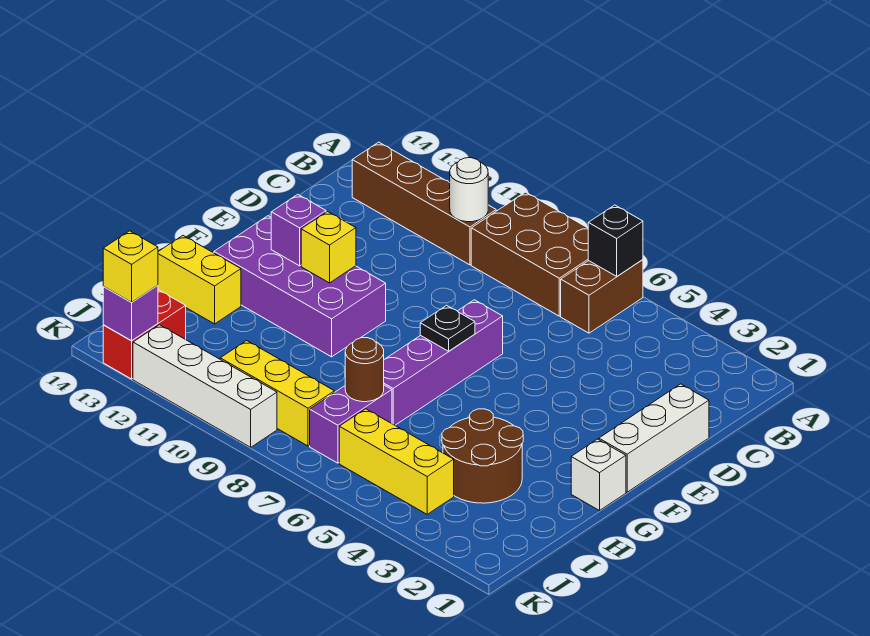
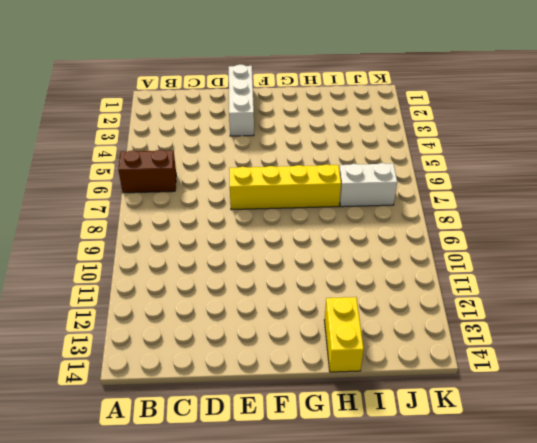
white 1x3 brick [229,64,254,136] -> white 1x3 brick turned to [599,384,709,492]
yellow 1x4 brick [229,164,341,210] -> purple 1x4 brick [384,300,503,425]
white 1x2 brick [339,163,397,207] -> purple 1x2 brick [310,385,392,463]
none -> brown 2x3 brick [471,192,589,316]
none -> brown 1x4 brick [352,142,496,265]
none -> purple 2x4 brick [214,216,386,357]

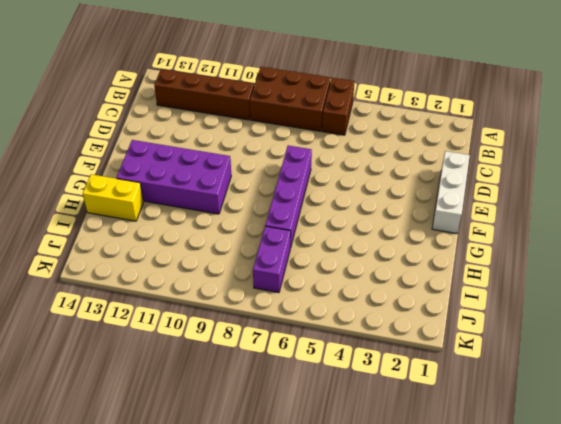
none -> white 1x1 brick [571,439,626,511]
none -> brown 2x2 round brick [442,409,523,503]
none -> yellow 1x3 brick [339,409,454,514]

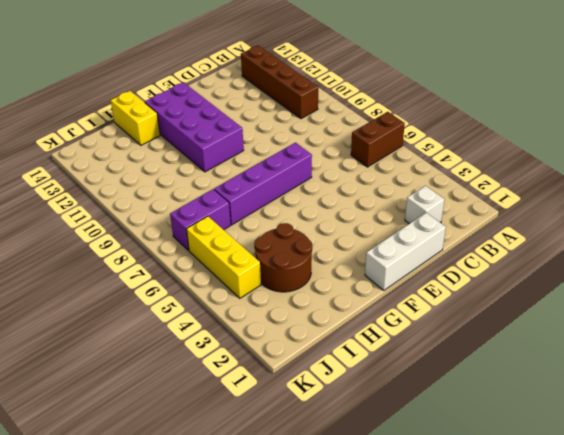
white 1x1 brick [405,186,445,224] -> white 1x1 brick moved to [571,439,626,511]
none -> brown 2x3 brick [471,192,589,316]
none -> yellow 1x3 brick [220,341,334,446]
none -> red 1x2 brick [103,290,186,379]

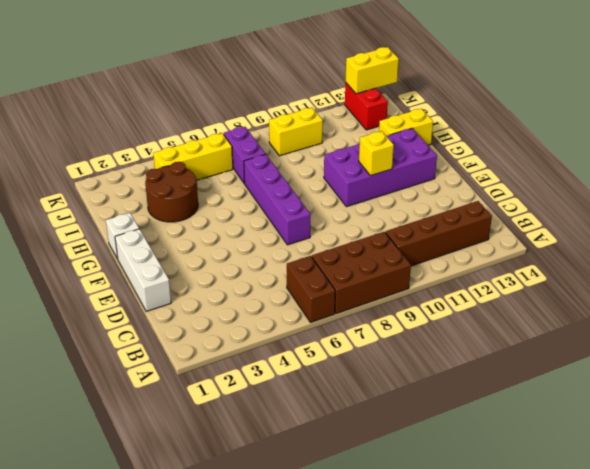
yellow 1x2 brick [269,108,323,156] -> yellow 1x3 brick [220,341,334,446]
yellow 1x2 brick [346,47,399,94] -> purple 1x1 brick [103,285,158,341]
none -> white 1x4 brick [133,325,277,447]
none -> black 1x1 brick [588,205,643,276]
none -> white 1x1 round brick [450,158,488,222]

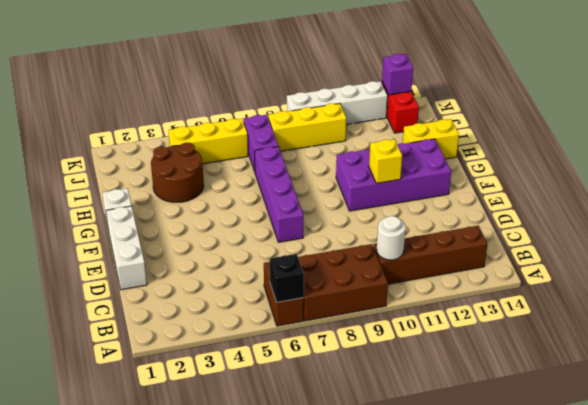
none -> black 1x1 plate [420,305,475,351]
none -> purple 1x1 brick [271,194,326,266]
none -> brown 1x1 round brick [345,338,384,402]

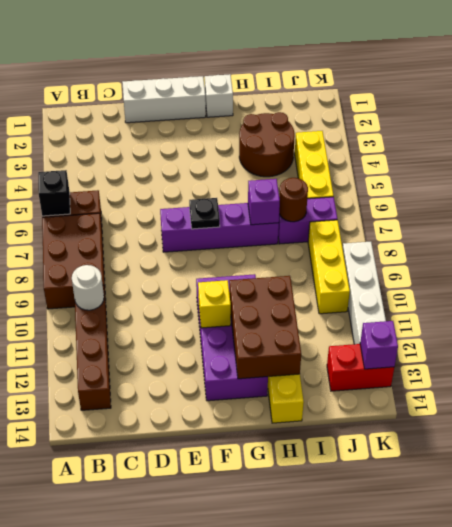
brown 2x3 brick [229,276,301,379] -> none
purple 1x1 brick [248,179,280,225] -> purple 1x1 brick moved to [271,194,326,266]
none -> yellow 1x1 brick [103,231,158,302]

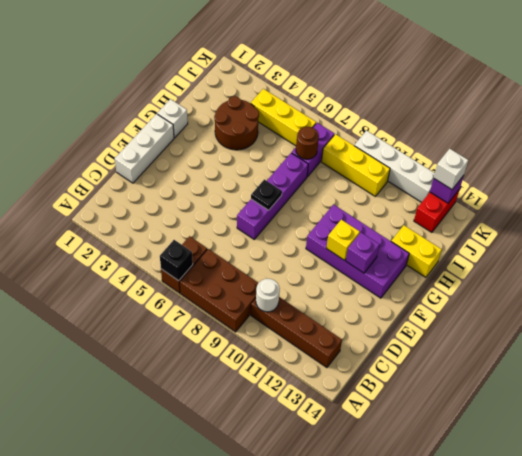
white 1x1 brick [434,149,468,189] -> yellow 1x1 brick [103,231,158,302]

